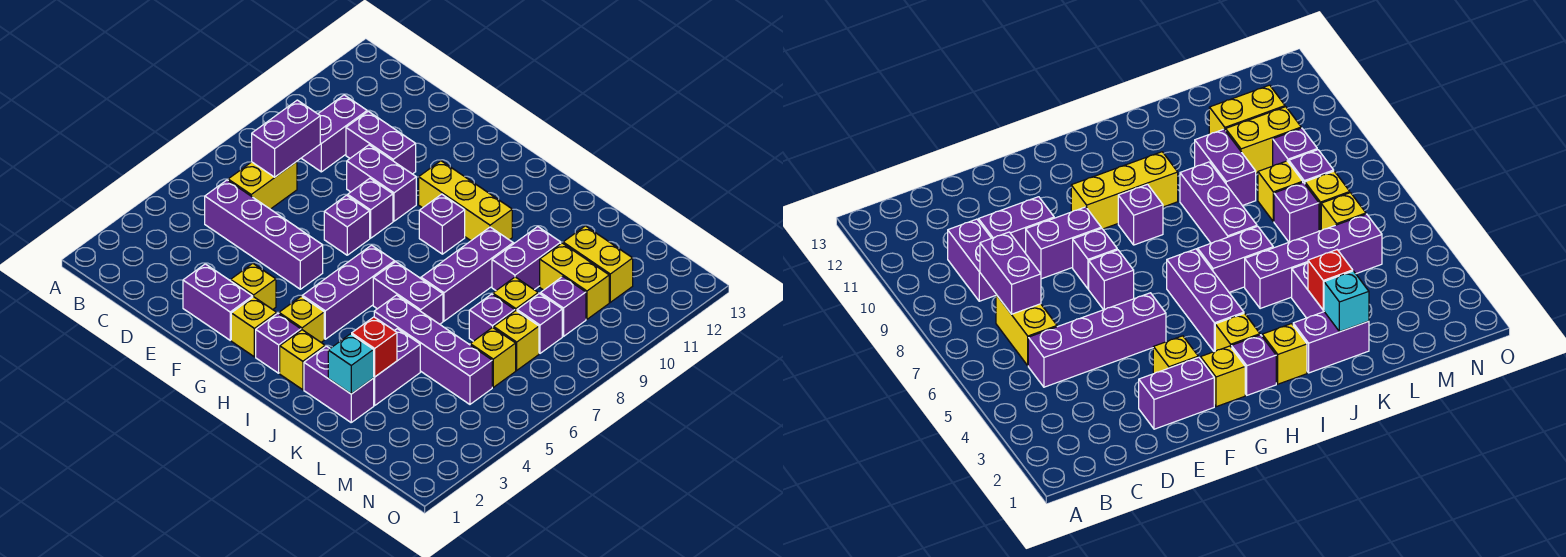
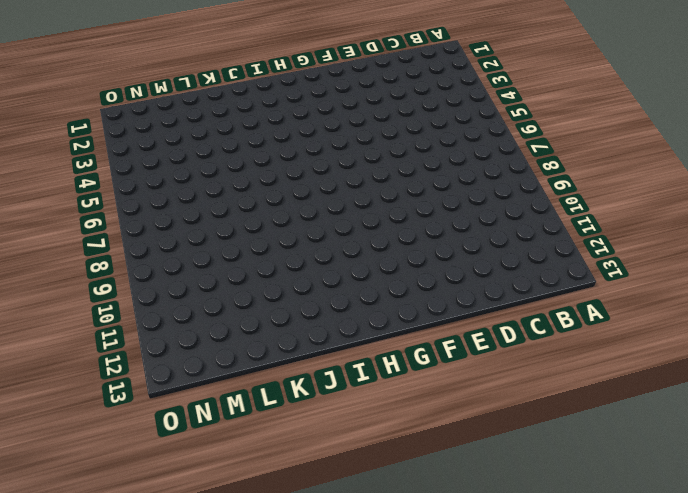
none -> purple 1x4 brick [205,180,323,289]
none -> yellow 1x2 brick [228,162,297,209]
none -> purple 1x2 brick [301,95,367,172]
none -> purple 1x2 brick [346,111,416,174]

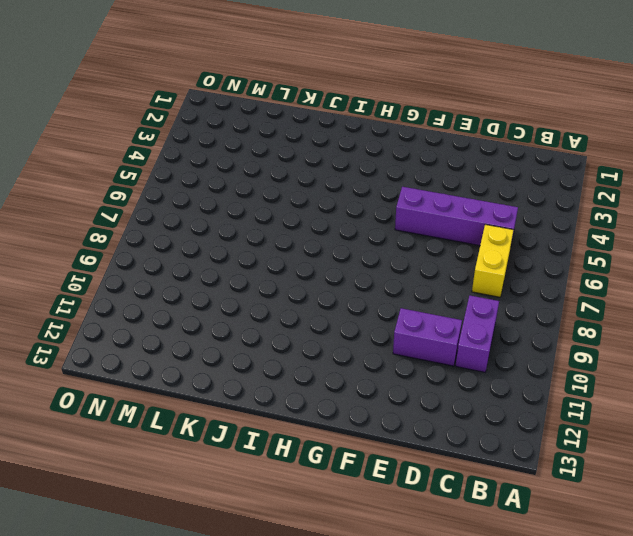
none -> purple 1x2 brick [183,264,253,340]
none -> purple 1x2 brick [347,145,416,221]
none -> yellow 1x1 brick [231,264,276,310]
none -> purple 1x1 brick [324,195,370,255]

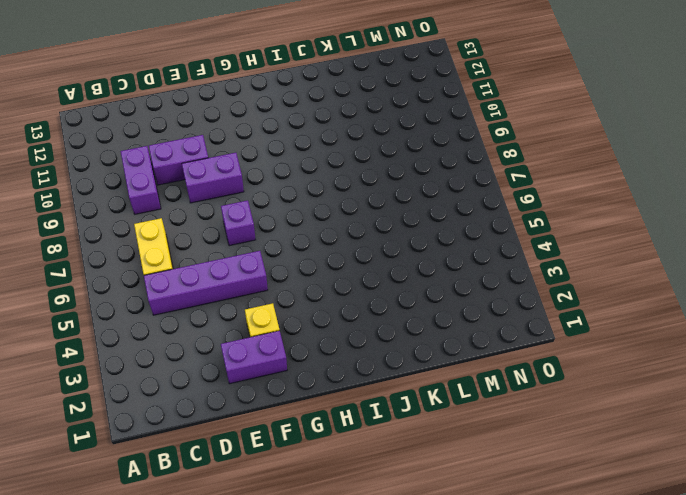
none -> purple 1x1 brick [348,178,393,238]
none -> yellow 1x1 brick [231,297,277,357]
none -> yellow 1x3 brick [419,161,512,241]
none -> purple 1x1 brick [256,313,301,373]

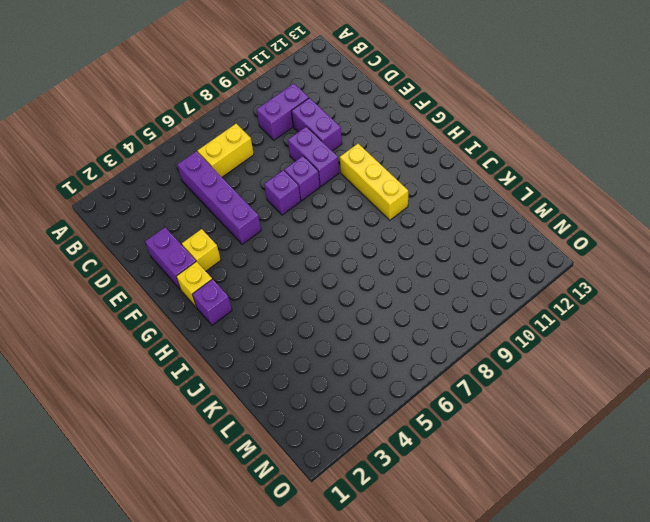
none -> yellow 1x1 brick [279,296,324,342]
none -> purple 1x3 brick [302,245,395,339]
none -> purple 1x1 brick [419,194,465,254]
none -> yellow 1x1 brick [280,330,325,390]

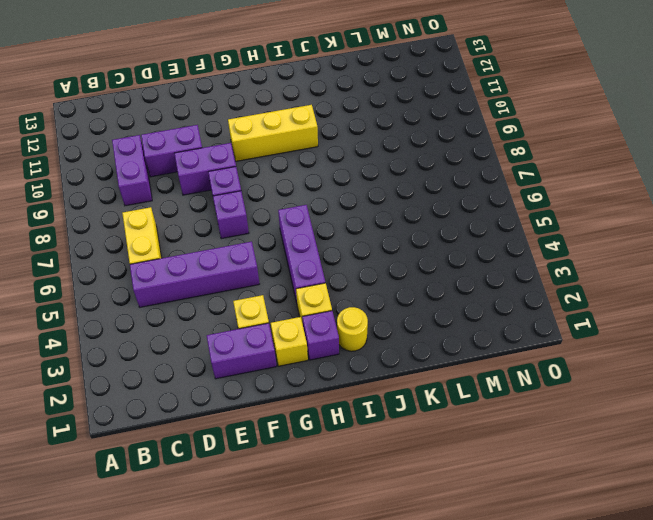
yellow 1x1 round brick [337,307,368,351] -> yellow 1x1 brick [280,330,325,390]
none -> purple 1x1 brick [419,194,465,254]
none -> purple 1x2 brick [373,262,443,324]
none -> purple 1x2 brick [304,346,374,422]
none -> purple 1x4 brick [374,295,492,404]

